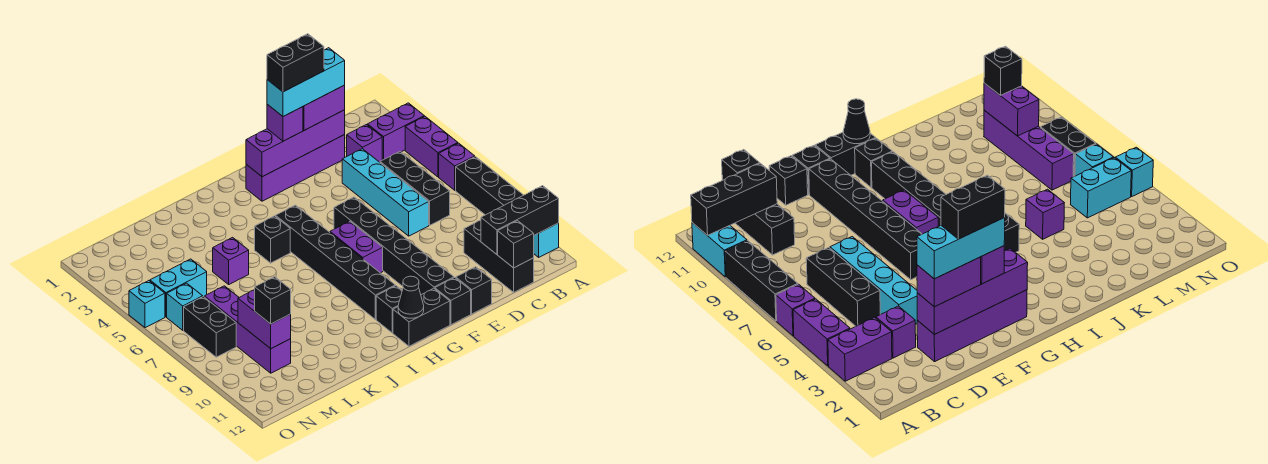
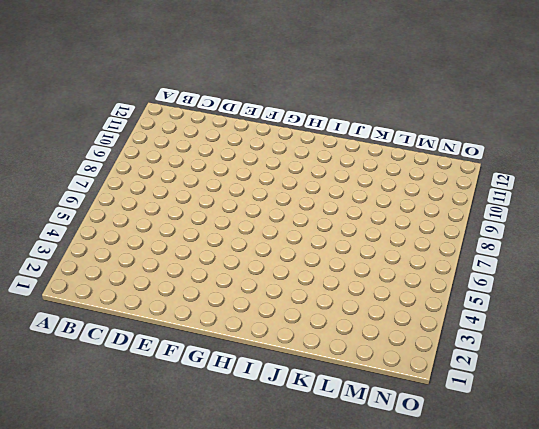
none -> purple 1x2 brick [368,103,424,160]
none -> purple 1x2 brick [405,116,458,177]
none -> purple 1x1 brick [439,143,475,190]
none -> black 1x3 brick [456,157,523,215]

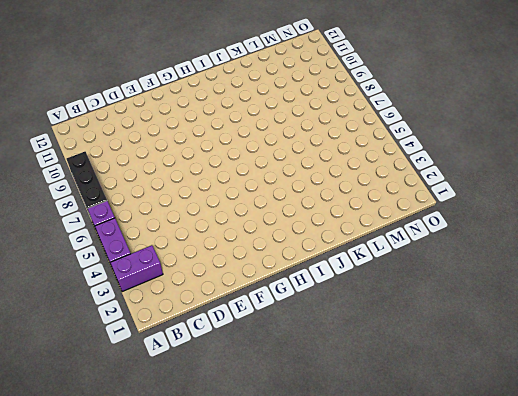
none -> cyan 1x2 brick [534,223,559,257]
none -> purple 1x1 brick [347,125,382,162]
none -> black 1x3 brick [380,152,450,225]
none -> black 1x3 brick [464,220,534,292]

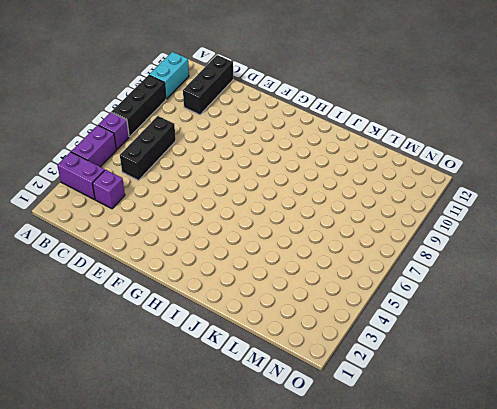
none -> purple 1x4 brick [246,135,345,201]
none -> cyan 1x4 brick [342,149,429,236]
none -> black 1x1 brick [456,267,492,314]
none -> black 1x6 brick [334,197,454,295]

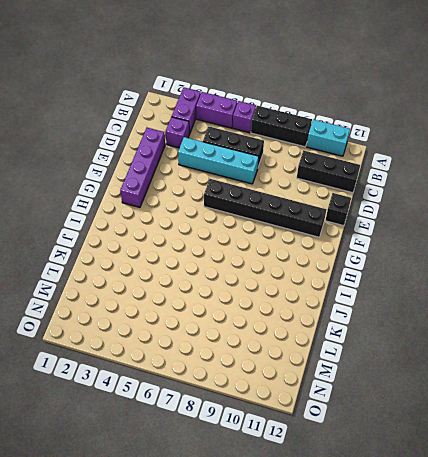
none -> black 1x1 brick [435,278,471,325]
none -> purple 1x2 brick [330,221,383,273]
none -> black 1x2 brick [393,288,450,346]
none -> black 1x6 brick [276,205,395,319]

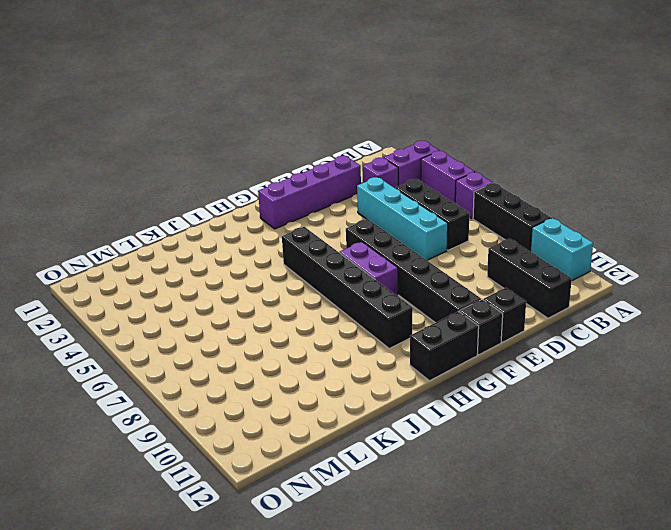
none -> black 1x1 brick [376,286,402,333]
none -> black 1x1 brick [255,216,290,263]
none -> purple 1x1 brick [213,237,249,284]
none -> cyan 1x2 brick [150,259,207,317]

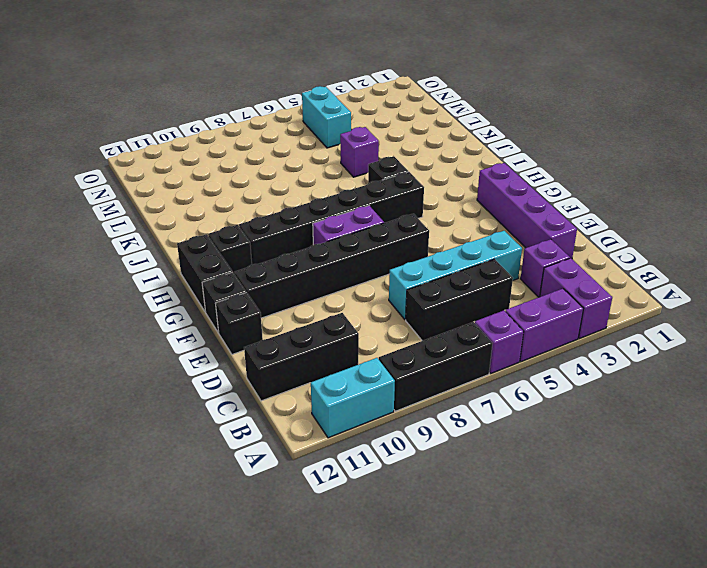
none -> purple 1x4 brick [204,286,291,373]
none -> cyan 1x1 brick [167,283,203,330]
none -> black 1x2 brick [184,297,236,357]
none -> cyan 1x1 brick [129,281,165,328]

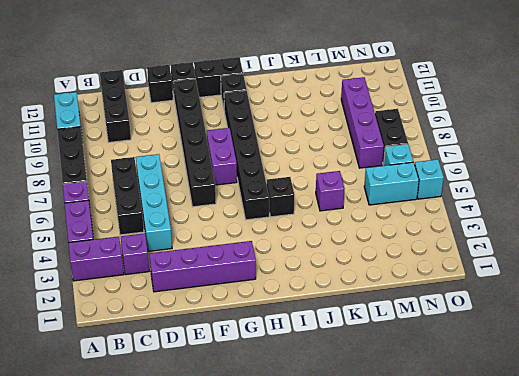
none -> black 1x3 brick [481,186,559,254]
none -> black 1x1 brick [498,221,534,268]
none -> purple 1x4 brick [246,110,345,177]
none -> black 1x1 cone [398,276,424,318]

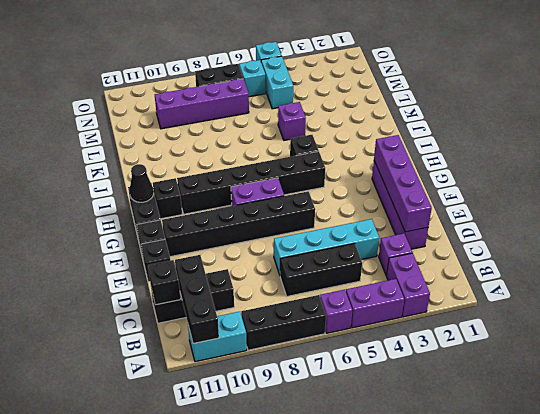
none -> purple 1x2 brick [238,290,291,349]
none -> purple 1x2 brick [303,85,345,130]
none -> purple 1x1 brick [267,104,303,141]
none -> black 1x1 brick [255,277,291,324]

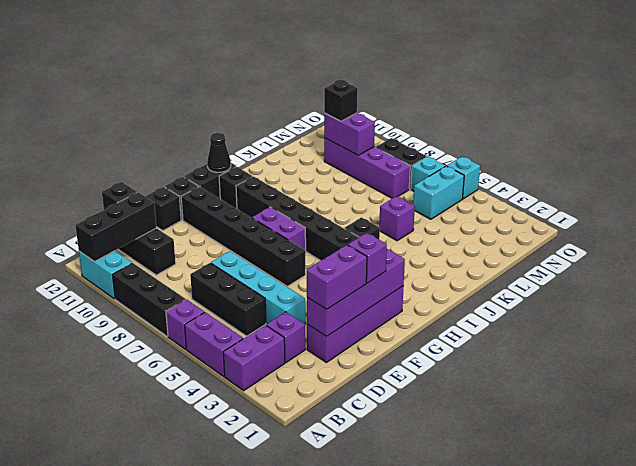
none -> cyan 1x3 brick [267,48,345,116]
none -> black 1x2 brick [267,34,324,92]

